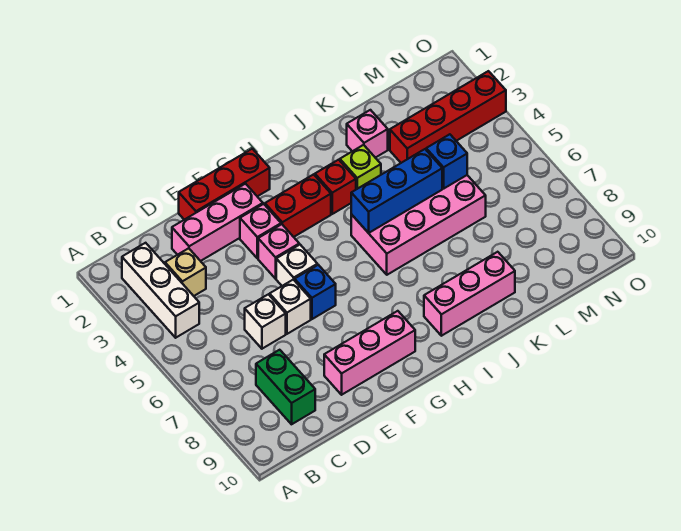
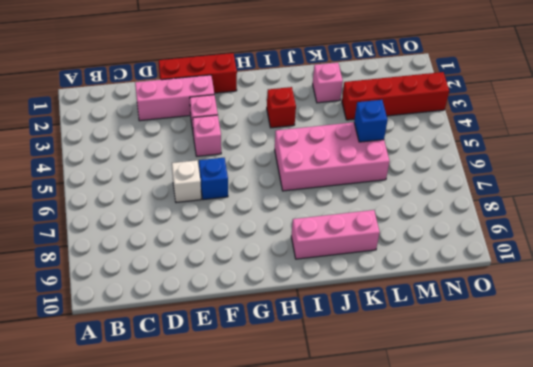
none -> white 1x3 brick [122,243,199,338]
none -> tan 1x1 brick [165,248,206,296]
none -> green 1x2 brick [256,350,315,424]

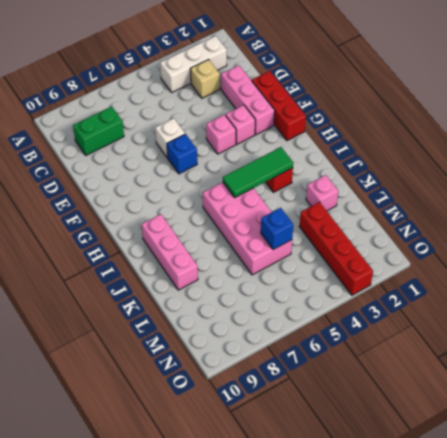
green 1x3 tile [223,147,293,197] -> blue 1x3 brick [351,149,442,233]
none -> white 1x1 brick [245,294,286,349]
none -> pink 1x3 brick [324,311,415,395]
none -> white 1x1 brick [276,245,317,286]

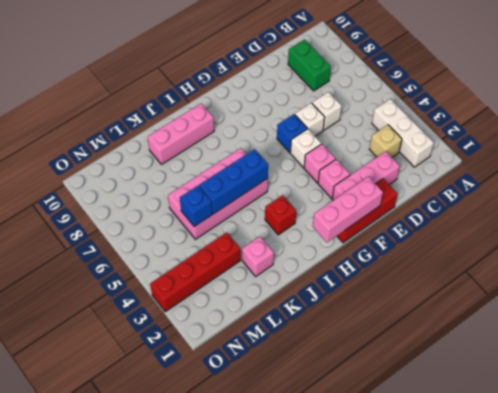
pink 1x3 brick [313,177,383,242] -> pink 1x3 brick moved to [324,311,415,395]
none -> red 1x2 brick [265,174,331,237]
none -> lime 1x1 brick [340,145,381,189]

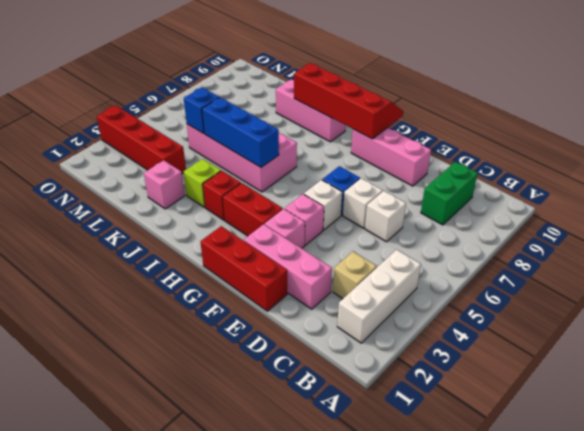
red 2x4 slope [294,63,403,139] -> none

